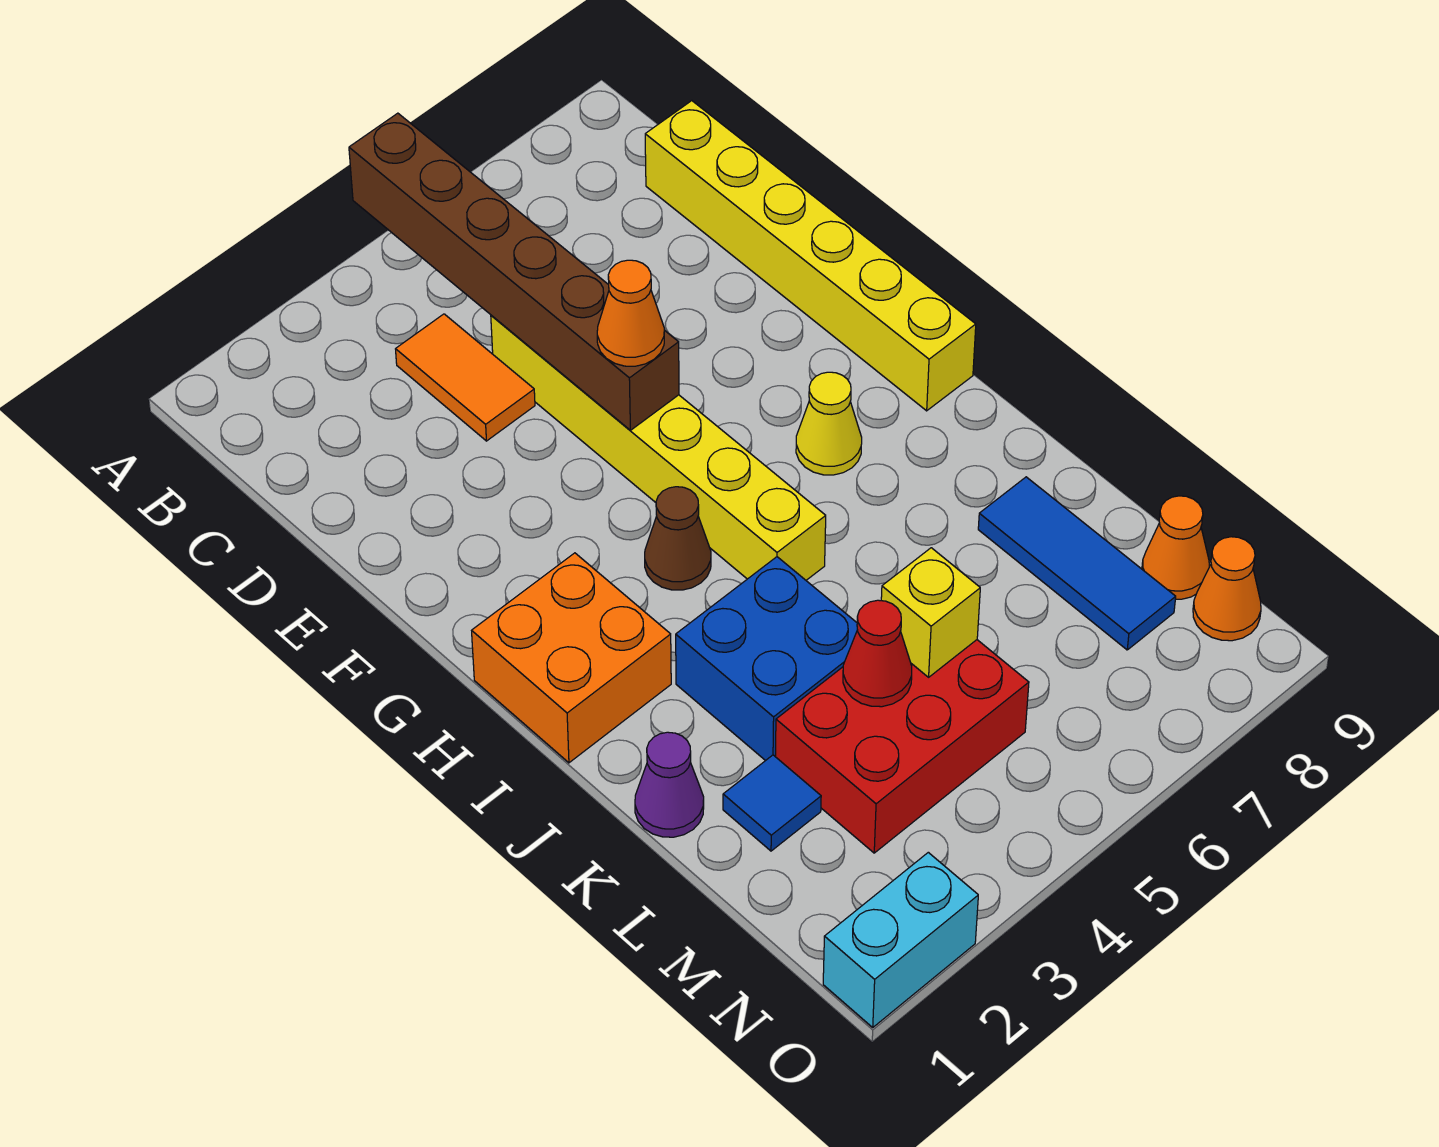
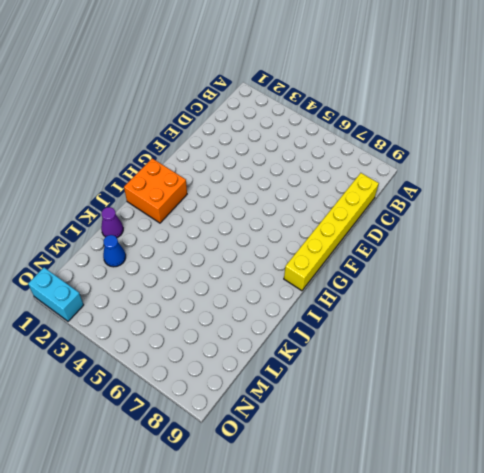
blue 1x1 cone [103,235,126,267] -> blue 1x1 tile [723,755,821,851]
none -> orange 1x2 tile [396,314,535,441]
none -> yellow 1x6 brick [491,315,826,580]
none -> brown 1x1 cone [645,487,711,590]

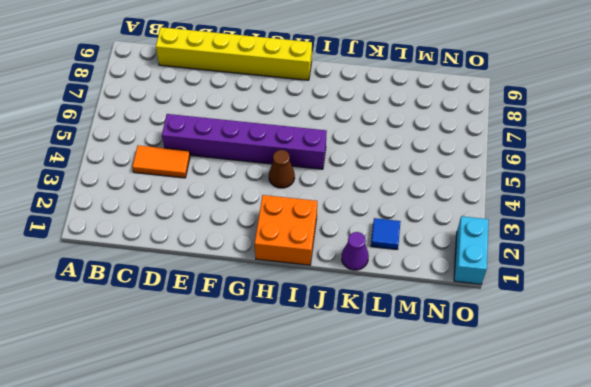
purple 1x6 brick [162,114,327,169] -> yellow 1x6 brick [491,315,826,580]
none -> yellow 1x1 cone [796,372,862,475]
none -> blue 2x2 brick [676,557,857,761]
none -> blue 1x3 tile [978,477,1176,650]

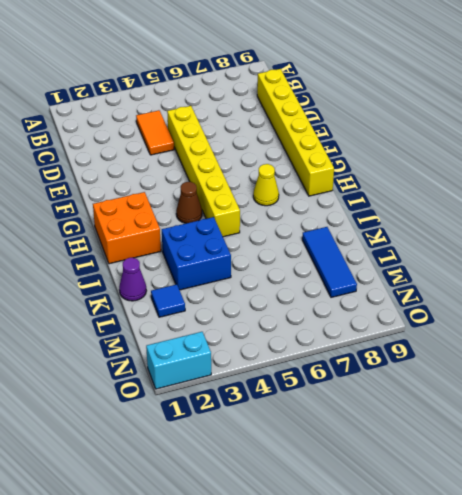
none -> red 2x3 brick [775,640,1029,853]
none -> orange 1x1 cone [1142,496,1209,599]
none -> orange 1x1 cone [1193,537,1261,641]

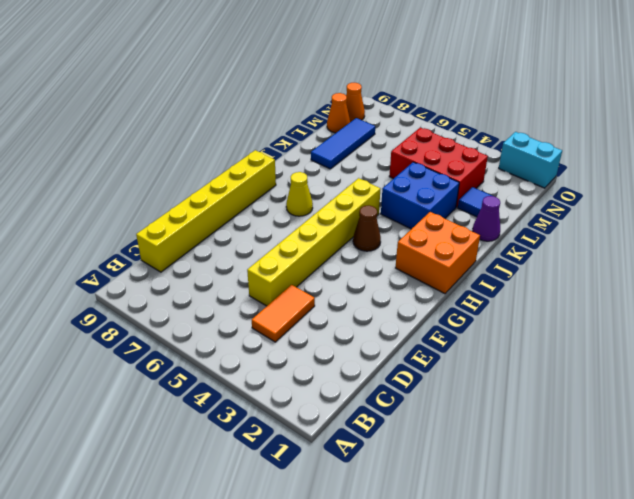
none -> brown 1x6 brick [349,113,679,430]
none -> red 1x1 cone [843,600,912,707]
none -> yellow 1x1 brick [881,548,980,677]

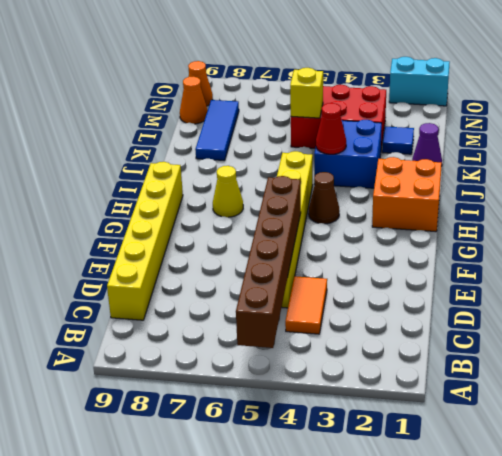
red 1x1 cone [316,103,346,154] -> red 1x1 cone moved to [843,600,912,707]
none -> orange 1x1 cone [597,260,664,366]

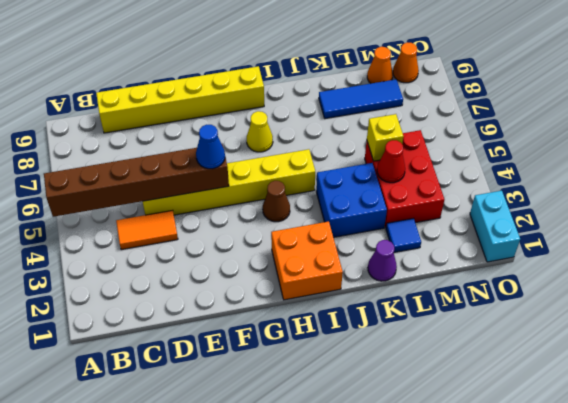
blue 1x1 cone [196,125,225,169] -> orange 1x1 cone [597,260,664,366]

